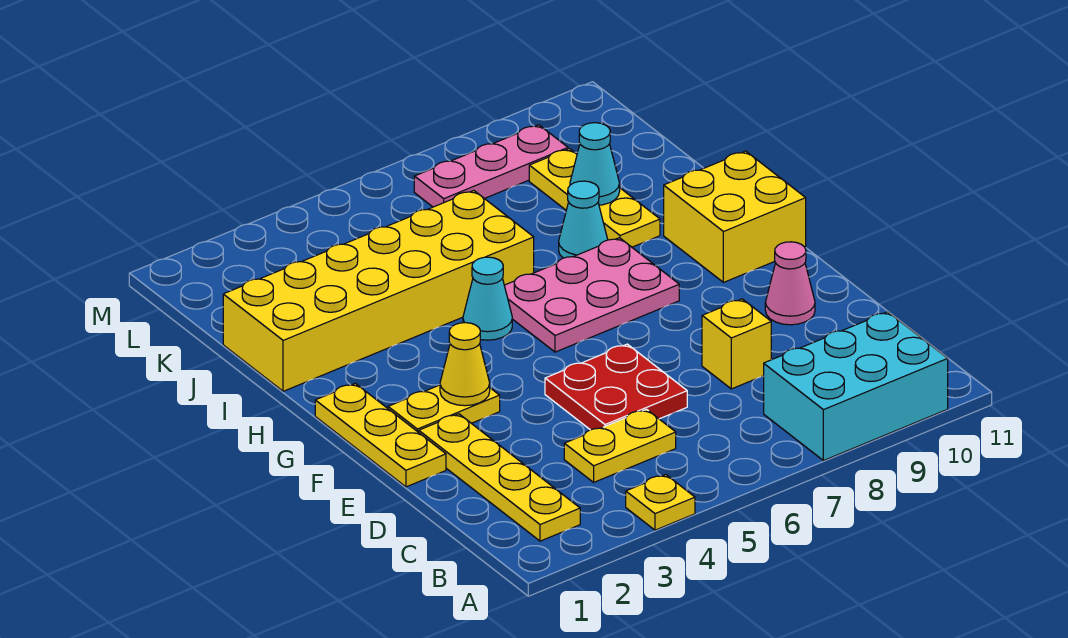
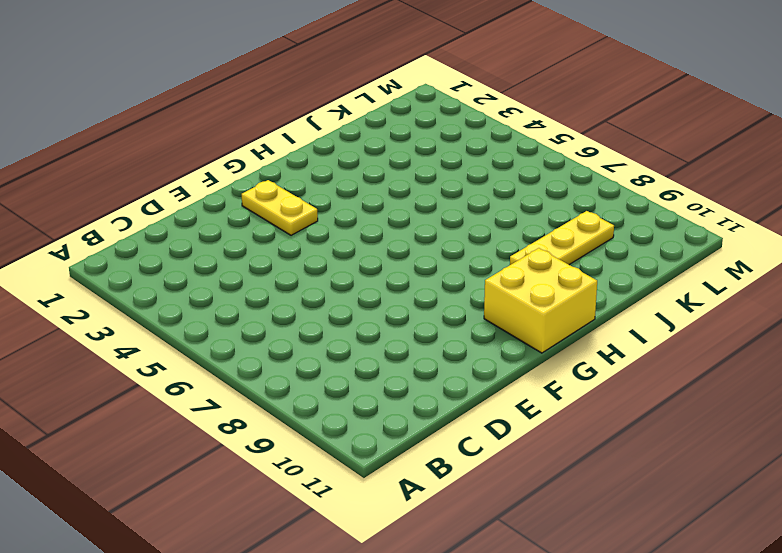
none -> yellow 1x1 plate [626,475,695,530]
none -> cyan 2x3 brick [764,312,948,461]
none -> yellow 1x4 plate [419,414,580,541]

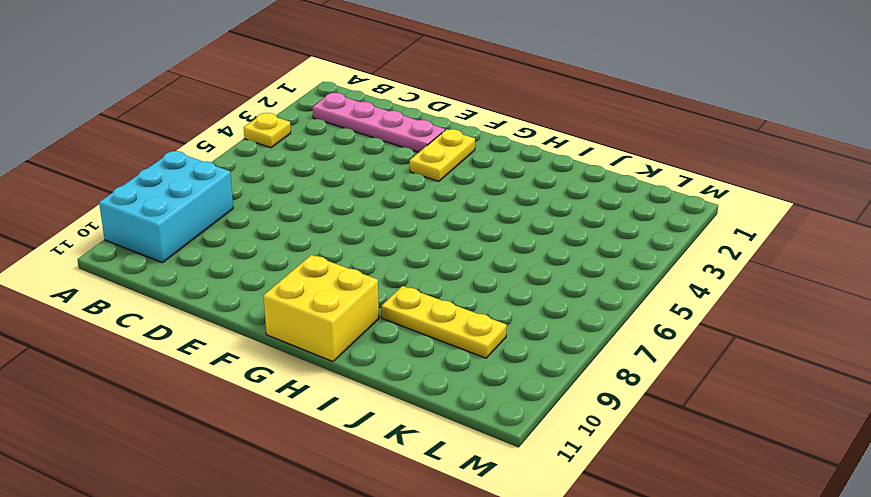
pink 1x4 plate [313,93,445,152] -> yellow 1x4 plate [419,414,580,541]
none -> yellow 1x2 plate [564,409,676,482]
none -> red 2x2 plate [545,344,687,430]
none -> yellow 1x1 brick [702,299,771,389]

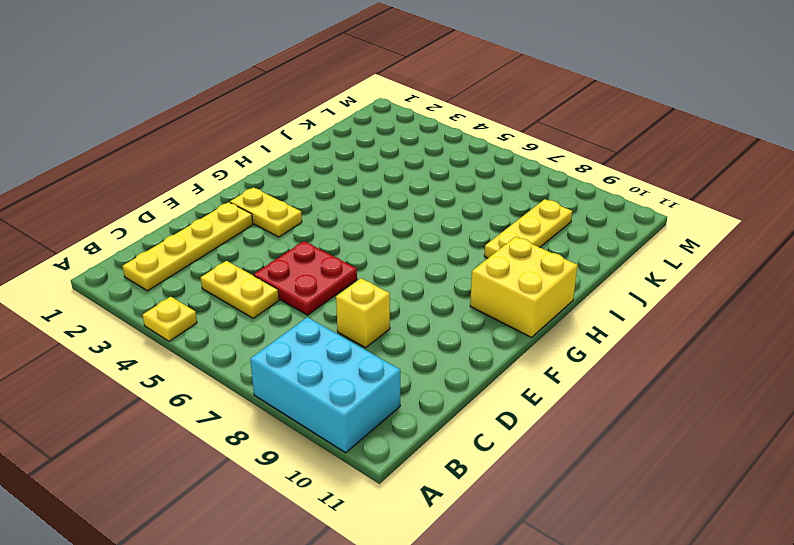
none -> yellow 1x3 plate [315,383,446,487]
none -> pink 1x1 cone [765,242,815,325]
none -> pink 2x3 plate [504,238,679,352]

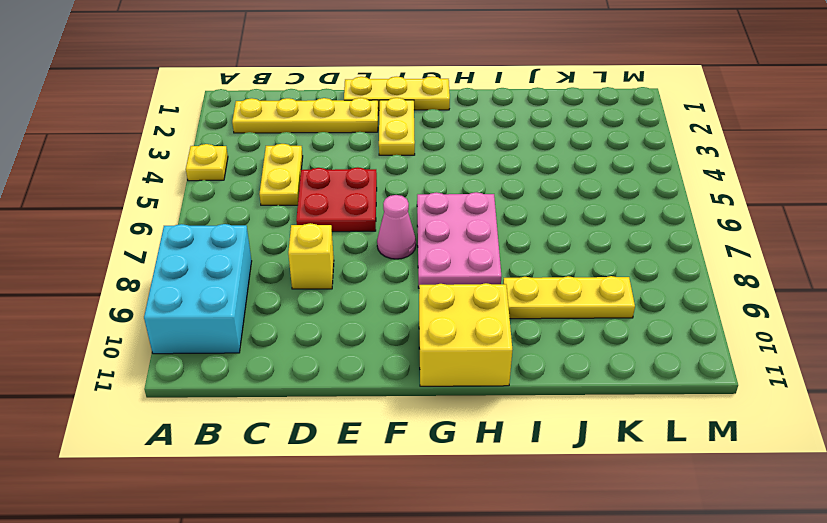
pink 1x1 cone [377,195,416,259] -> pink 1x1 cone moved to [765,242,815,325]
none -> cyan 1x1 cone [463,257,512,340]
none -> yellow 2x6 brick [223,190,534,391]
none -> cyan 1x1 cone [559,181,608,258]

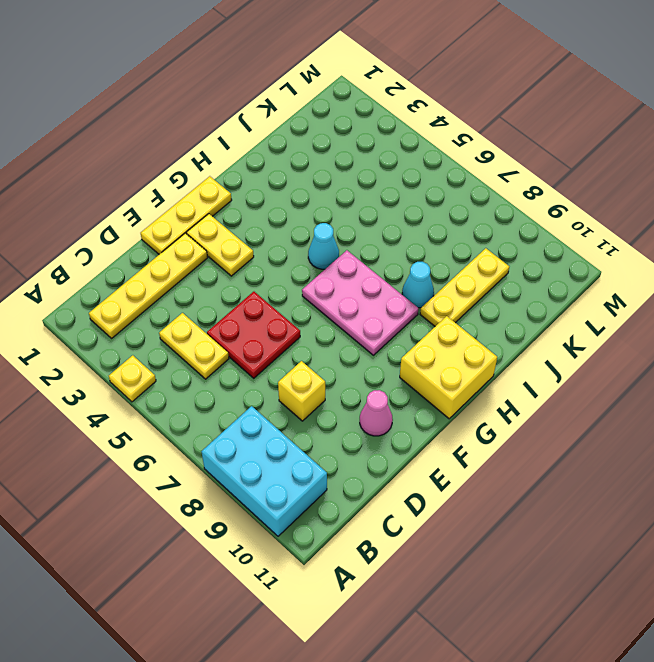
none -> yellow 2x6 brick [223,190,534,391]
none -> pink 1x3 plate [414,125,568,207]
none -> yellow 1x1 cone [440,323,490,406]

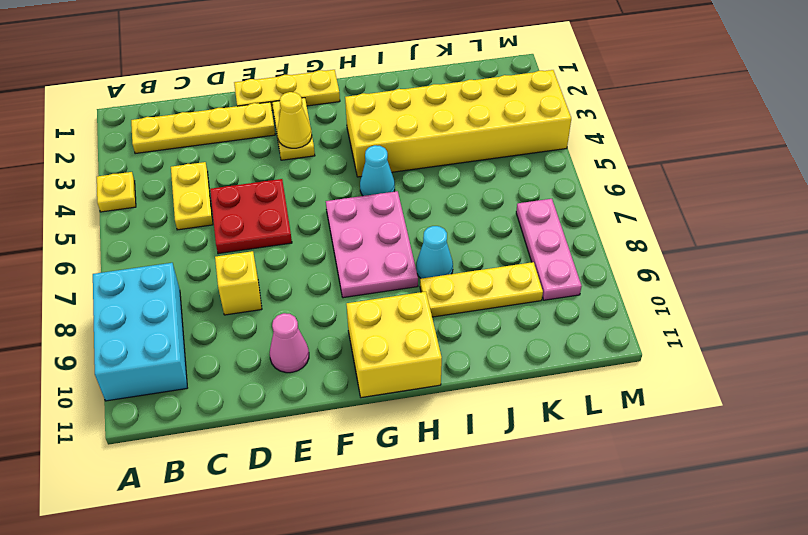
yellow 2x6 brick [345,70,571,177] -> yellow 2x6 brick turned to [223,190,534,391]
none -> cyan 1x1 cone [570,123,620,205]

